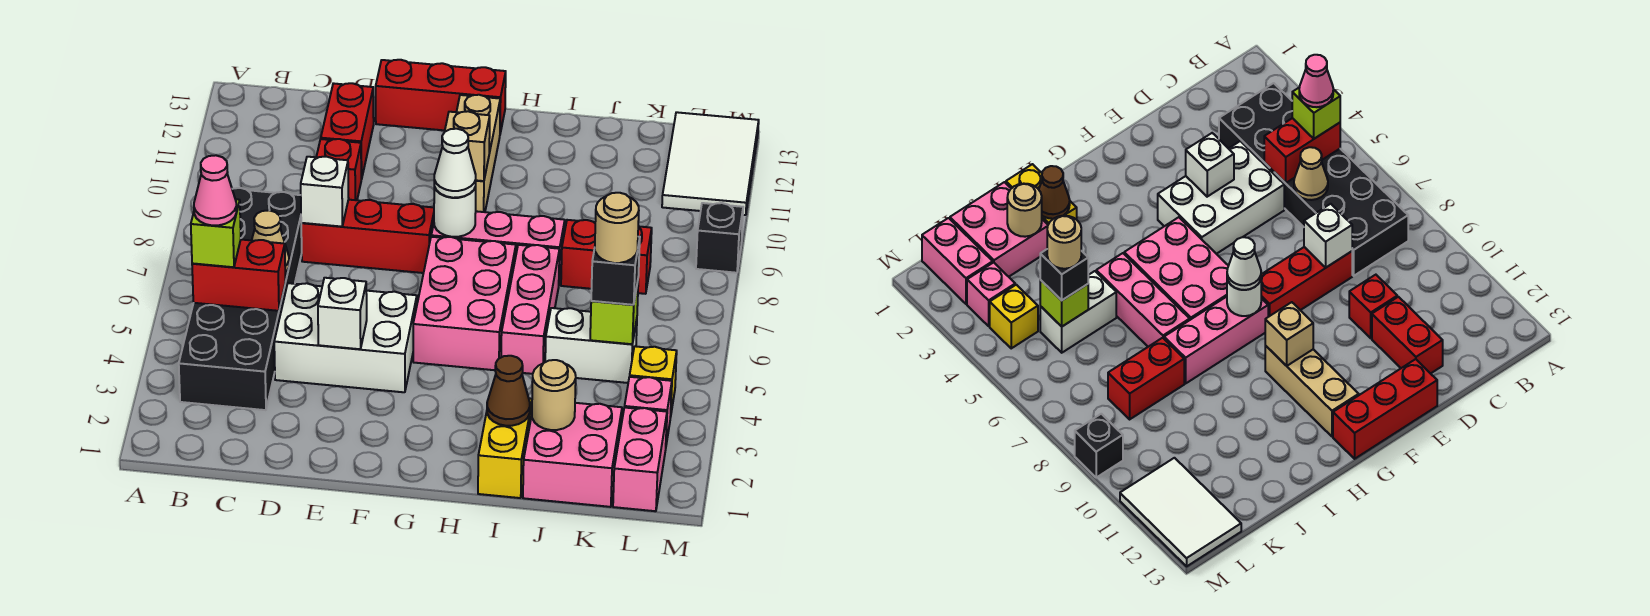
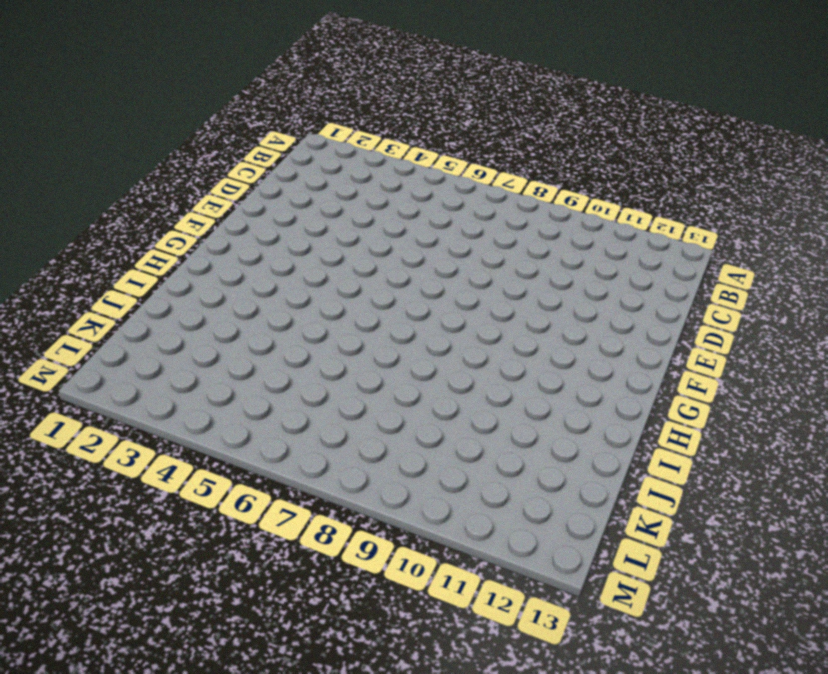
none -> black 2x6 brick [179,188,302,410]
none -> white 2x3 brick [274,283,417,392]
none -> red 1x3 brick [301,200,434,273]
none -> red 1x1 brick [316,139,361,200]

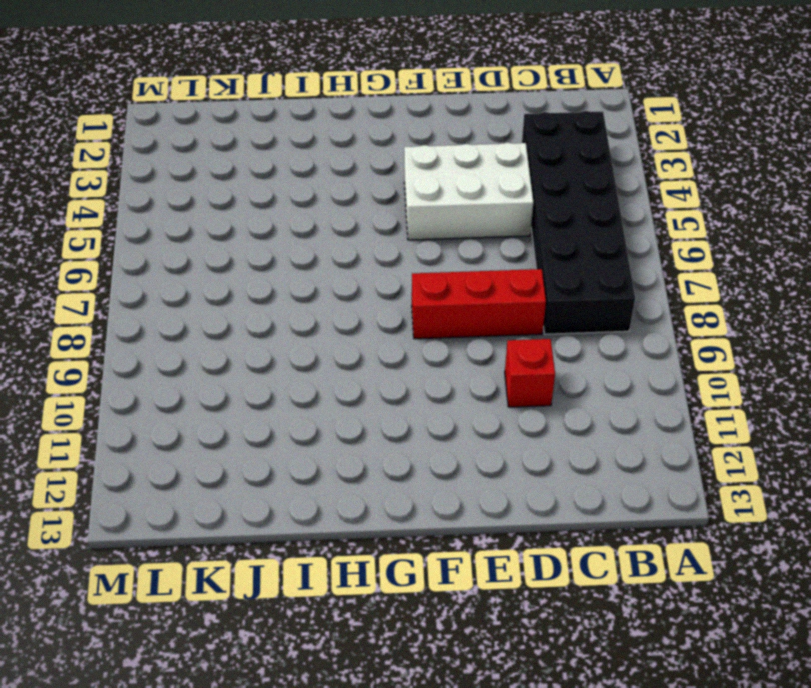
none -> red 1x2 brick [321,83,374,179]
none -> red 1x3 brick [376,60,506,133]
none -> pink 2x3 brick [413,237,516,370]
none -> pink 1x3 brick [431,211,565,283]

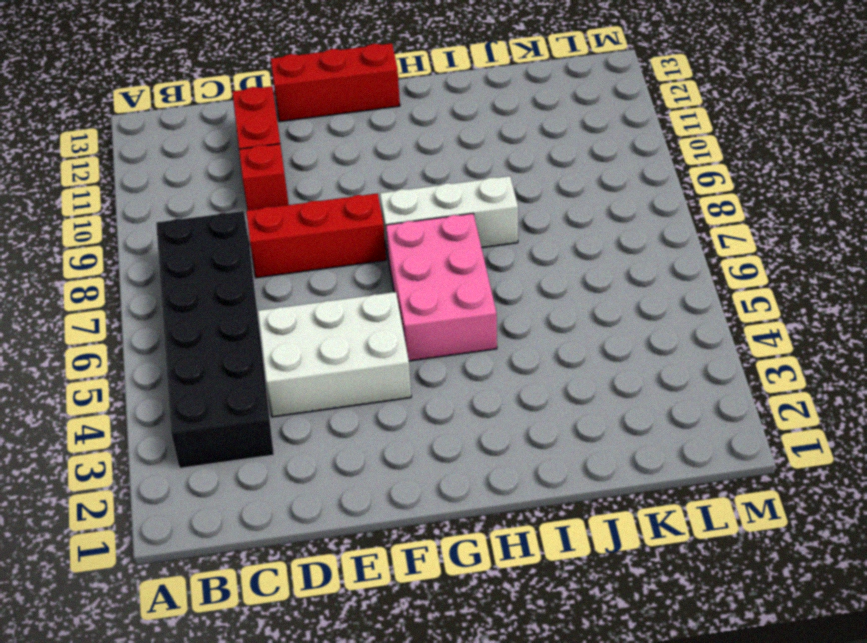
white 1x3 brick [380,176,518,260] -> pink 1x3 brick [431,211,565,283]
none -> tan 1x3 brick [457,95,500,212]
none -> yellow 1x2 brick [478,398,532,498]
none -> pink 1x3 brick [501,245,560,374]
none -> pink 2x2 brick [523,403,622,507]

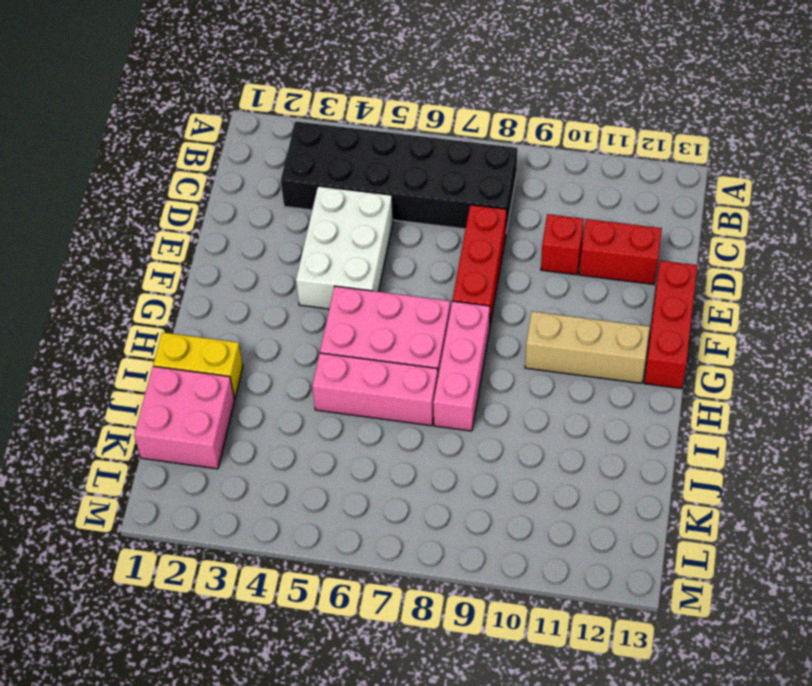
none -> white 1x2 brick [545,308,637,383]
none -> red 1x2 brick [561,220,652,294]
none -> pink 1x2 brick [613,408,667,511]
none -> pink 1x1 brick [624,377,672,444]

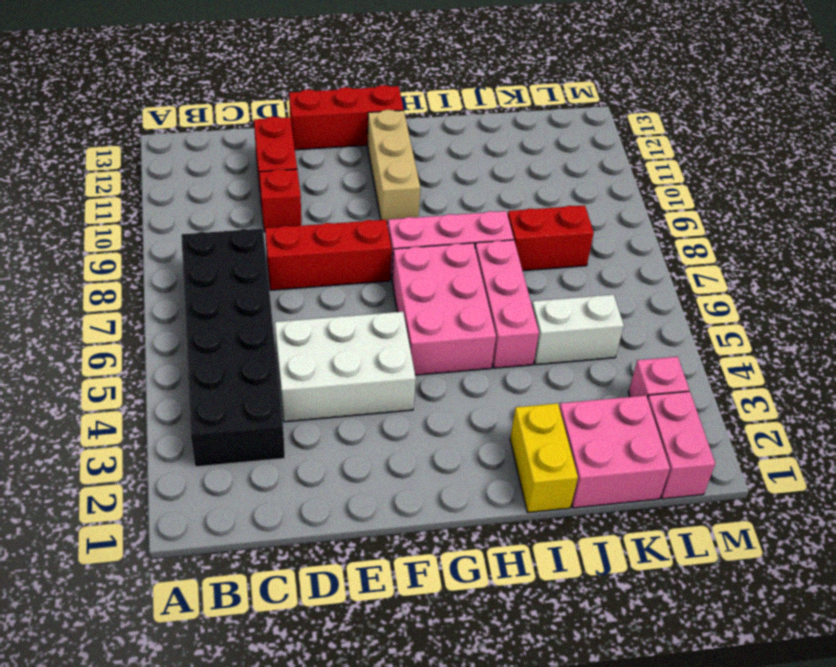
none -> yellow 1x1 brick [630,346,677,418]
none -> white 2x3 tile [662,112,759,215]
none -> black 1x1 brick [696,203,743,273]
none -> red 1x2 brick [192,240,285,311]

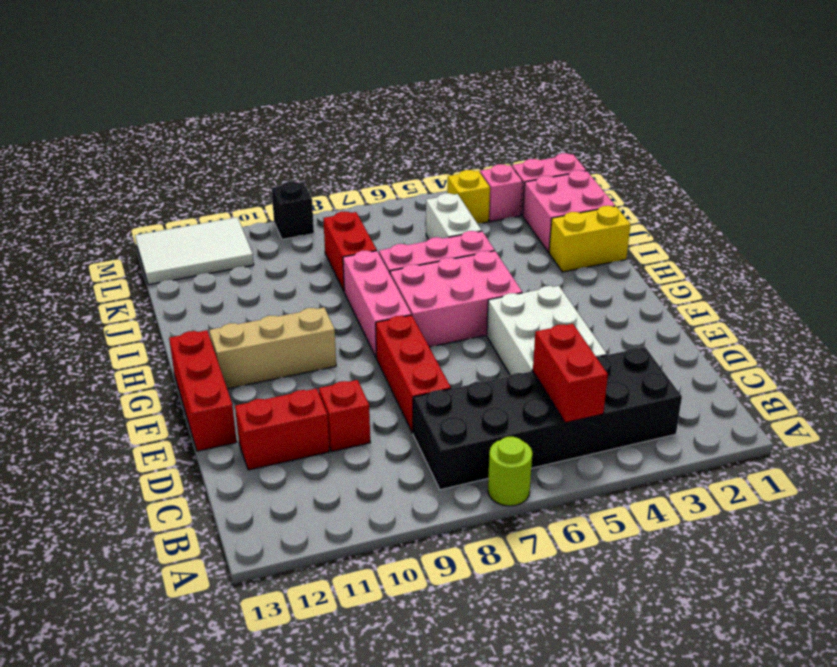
lime 1x1 round brick [488,437,532,506] -> none
none -> tan 1x1 cone [252,210,289,273]
none -> white 1x1 brick [301,157,349,227]
none -> white 1x1 brick [318,278,367,349]
none -> white 1x1 round brick [434,187,476,237]

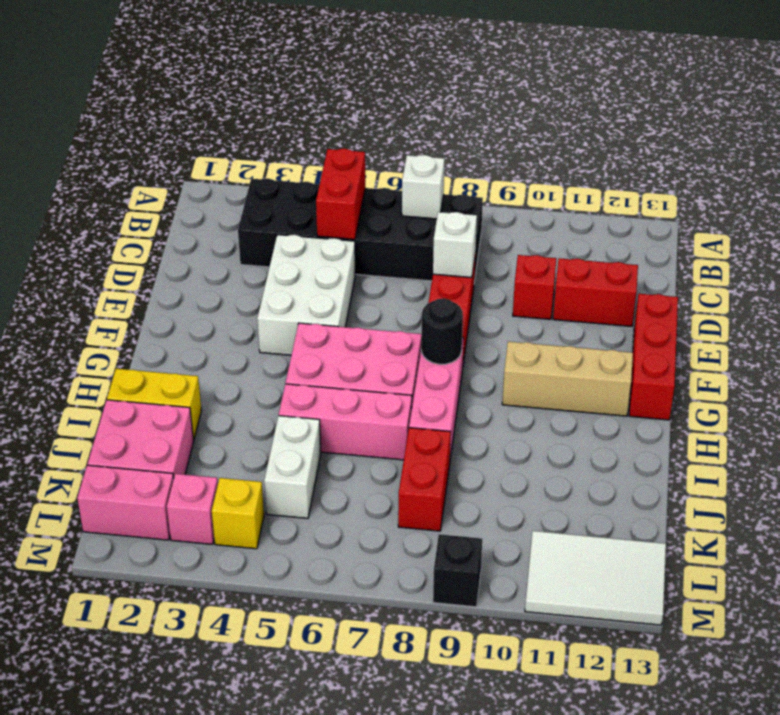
white 1x1 brick [402,155,444,219] -> white 1x1 brick moved to [318,278,367,349]
black 1x1 round brick [421,298,463,364] -> white 1x1 round brick [434,187,476,237]
none -> tan 1x1 cone [252,210,289,273]
none -> tan 1x1 brick [445,111,490,181]
none -> brown 1x1 cone [487,356,530,426]
none -> tan 1x1 round brick [532,360,576,430]

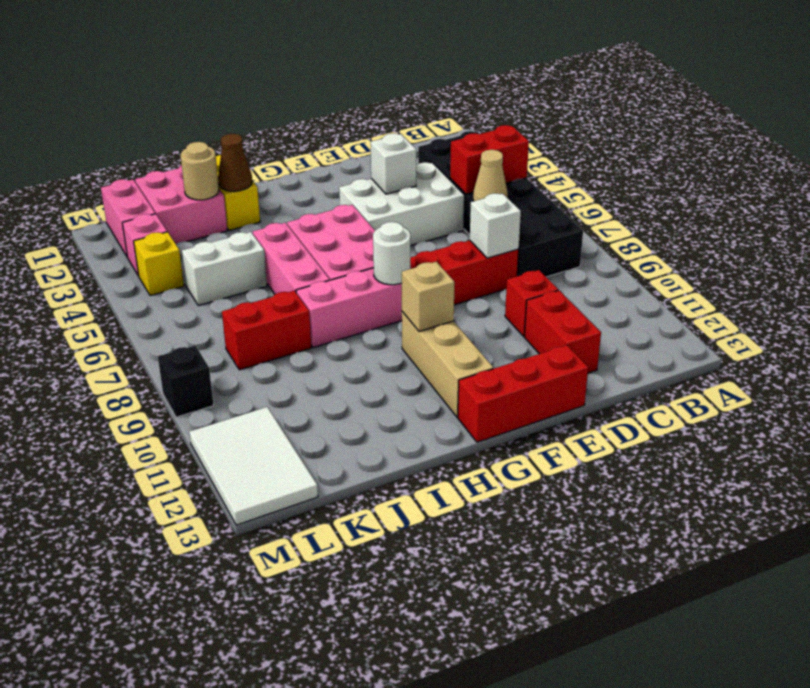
none -> lime 1x1 brick [590,282,638,344]
none -> lime 1x1 brick [191,199,241,267]
none -> white 1x1 cone [434,129,476,198]
none -> black 1x1 brick [591,237,640,305]

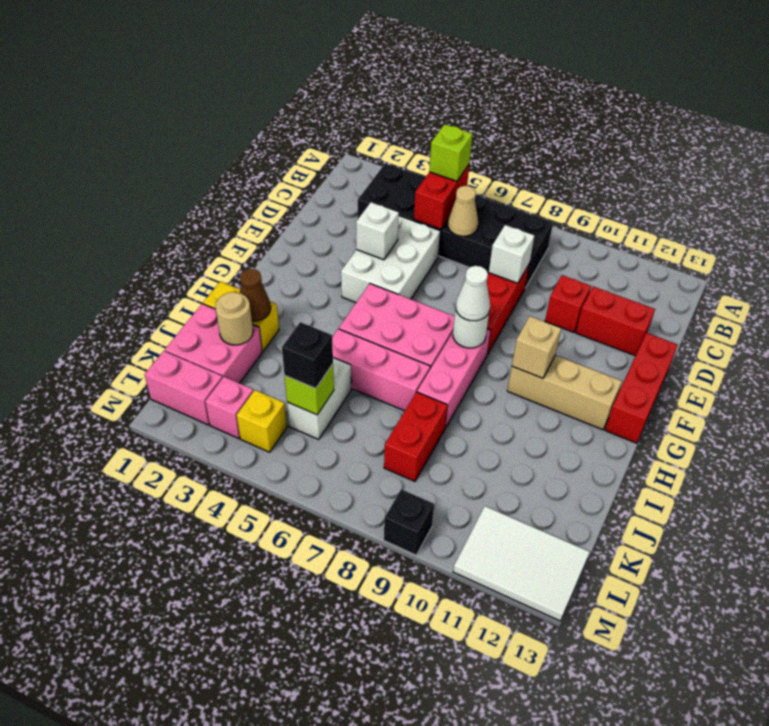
none -> pink 1x1 cone [194,155,236,225]
none -> tan 1x1 round brick [595,193,639,263]

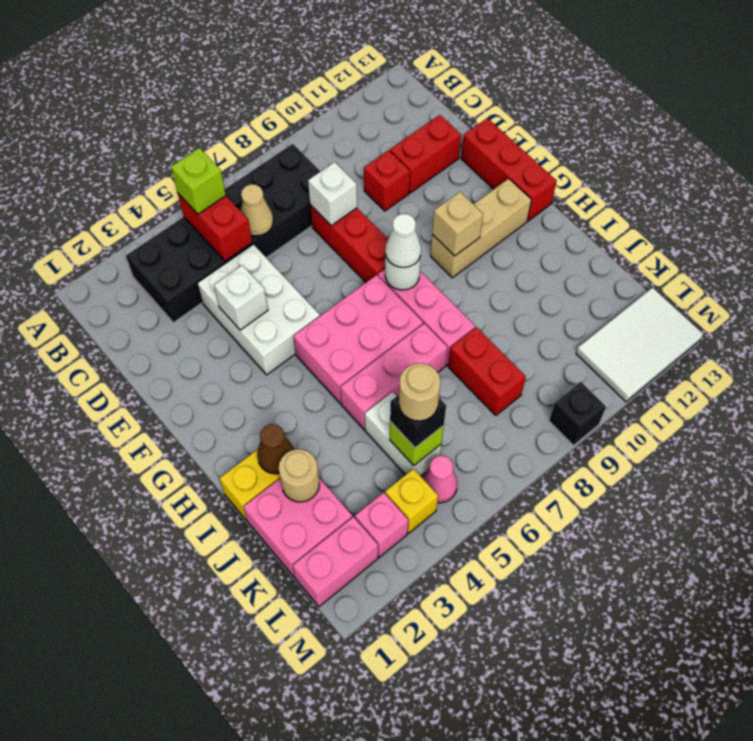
pink 1x1 cone [423,456,457,503] -> pink 1x1 cone moved to [194,155,236,225]

